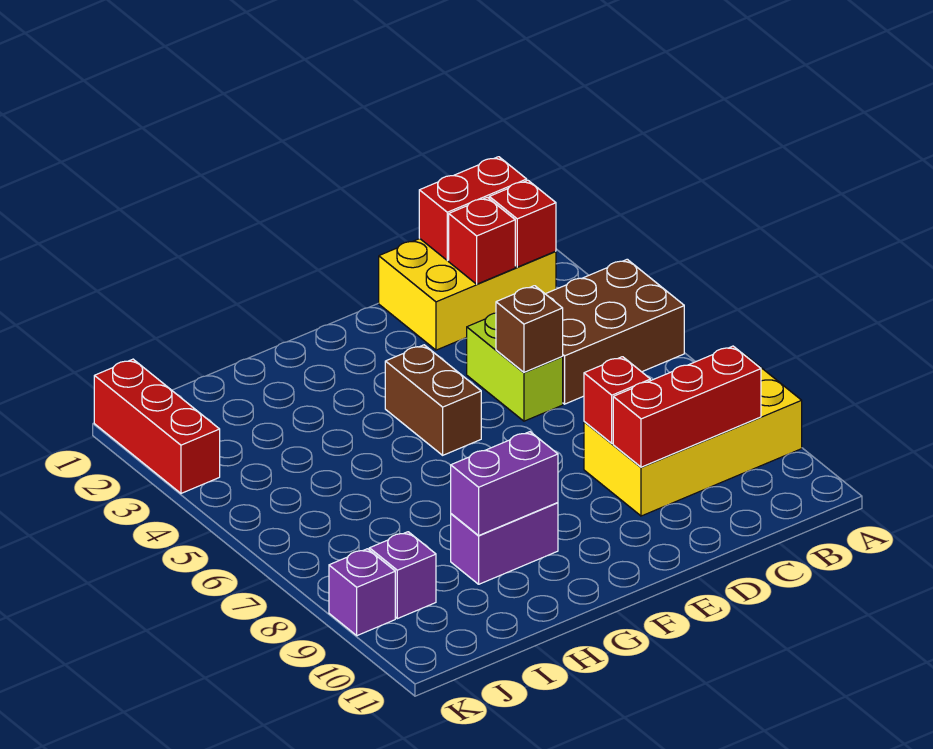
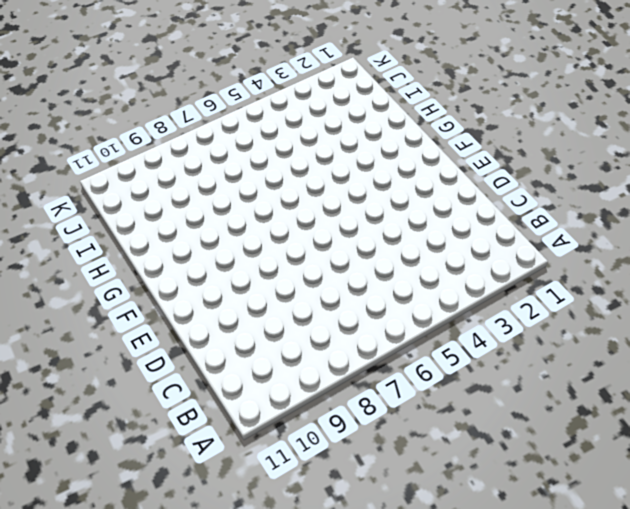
none -> brown 2x3 brick [546,259,684,404]
none -> yellow 2x4 brick [584,354,802,516]
none -> yellow 2x3 brick [379,238,556,350]

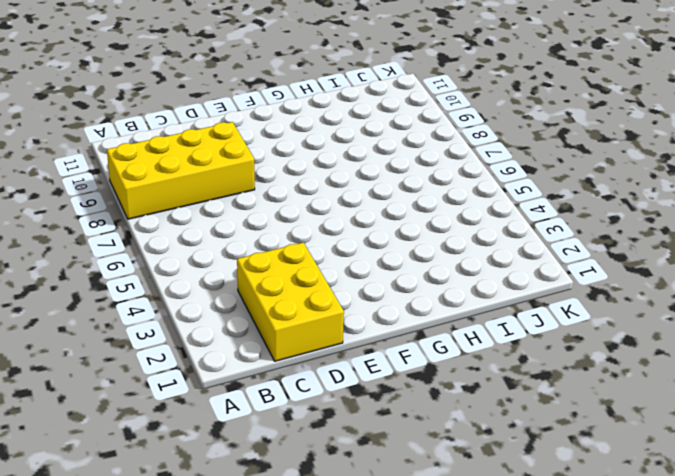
yellow 2x3 brick [237,242,344,361] -> yellow 2x3 brick turned to [379,238,556,350]
none -> brown 2x3 brick [546,259,684,404]
none -> lime 1x2 brick [467,313,563,421]
none -> brown 1x2 brick [385,345,481,455]

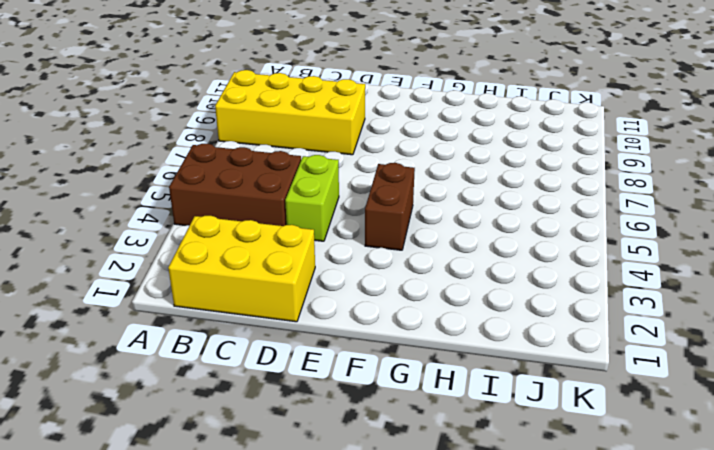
none -> purple 1x2 brick [451,503,558,584]
none -> purple 1x1 brick [369,532,436,619]
none -> red 1x3 brick [94,359,220,493]

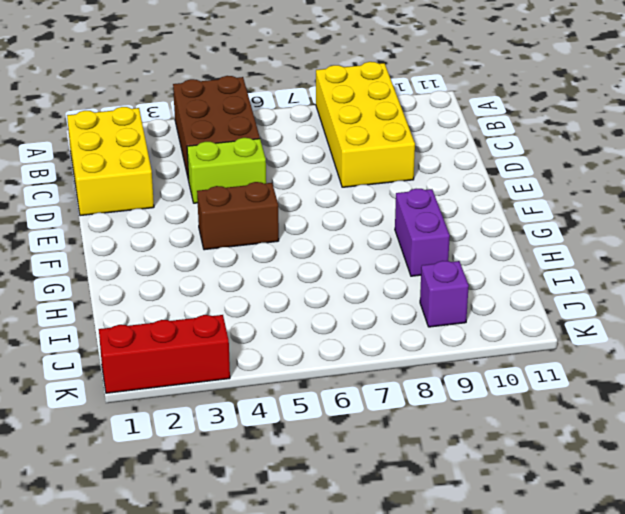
none -> purple 1x1 brick [329,549,395,636]
none -> red 1x2 brick [419,157,527,261]
none -> red 1x1 brick [489,180,556,267]

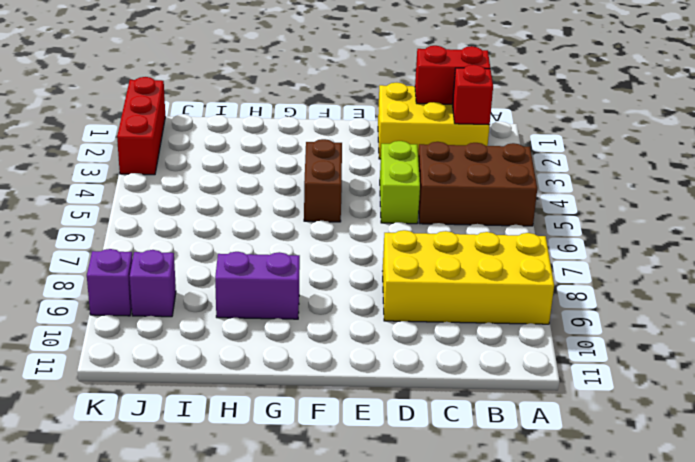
none -> red 1x3 brick [613,346,761,467]
none -> red 1x1 brick [449,197,515,284]
none -> brown 1x1 brick [496,286,563,372]

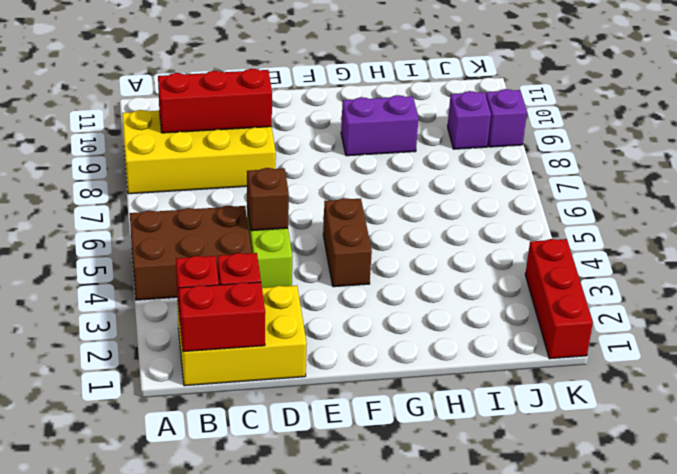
none -> red 1x1 brick [584,357,650,443]
none -> purple 1x2 brick [451,432,558,535]

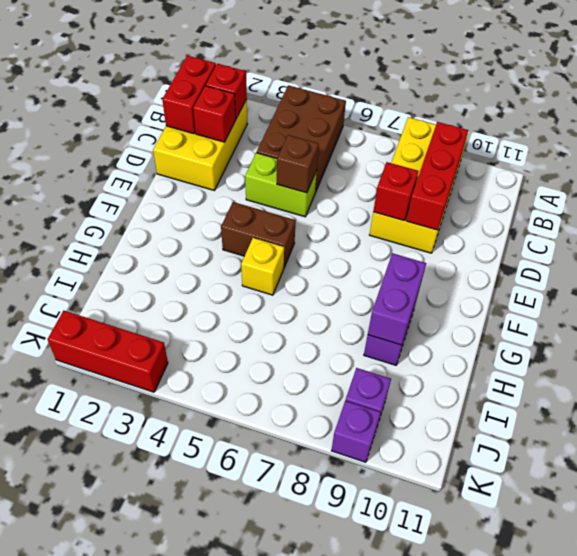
yellow 1x1 brick [241,238,284,295] -> none

